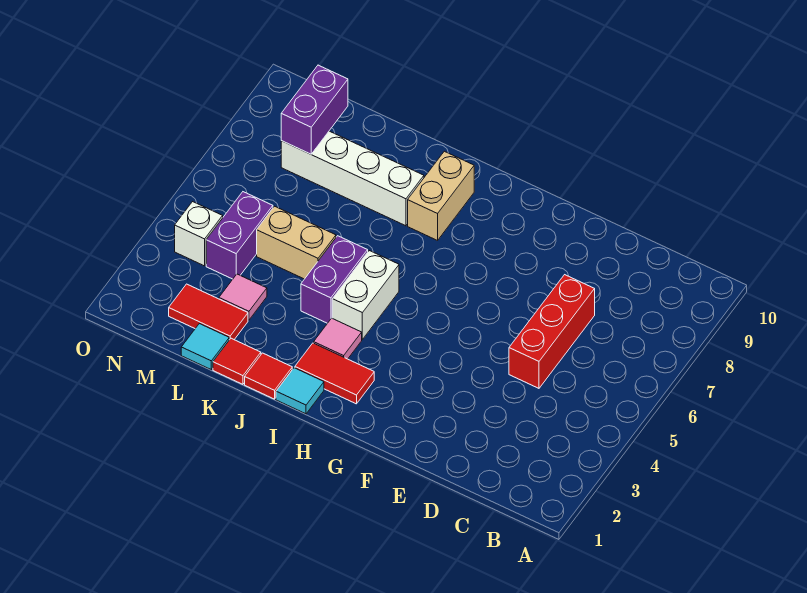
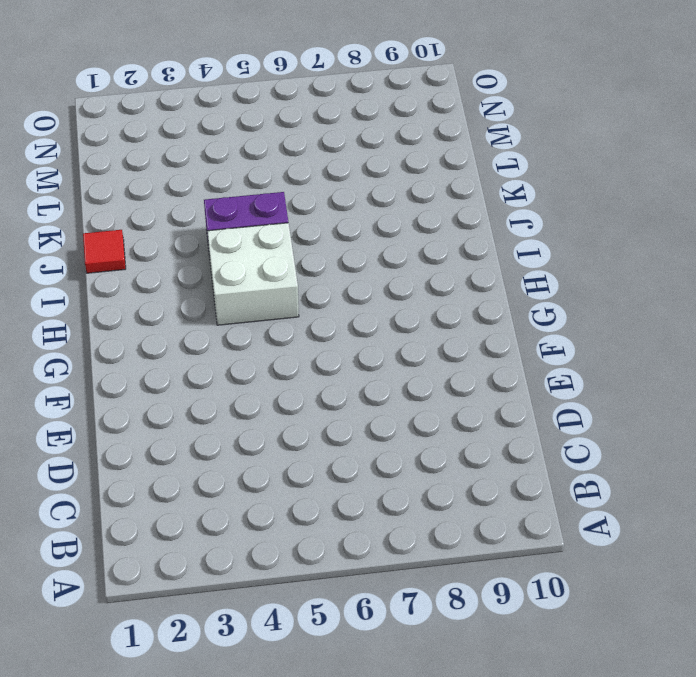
white 2x2 brick [207,223,299,325] -> white 1x2 brick [332,251,399,339]
none -> red 1x3 brick [509,275,595,388]
none -> red 1x2 tile [295,343,374,404]
none -> cyan 1x1 tile [276,368,324,414]

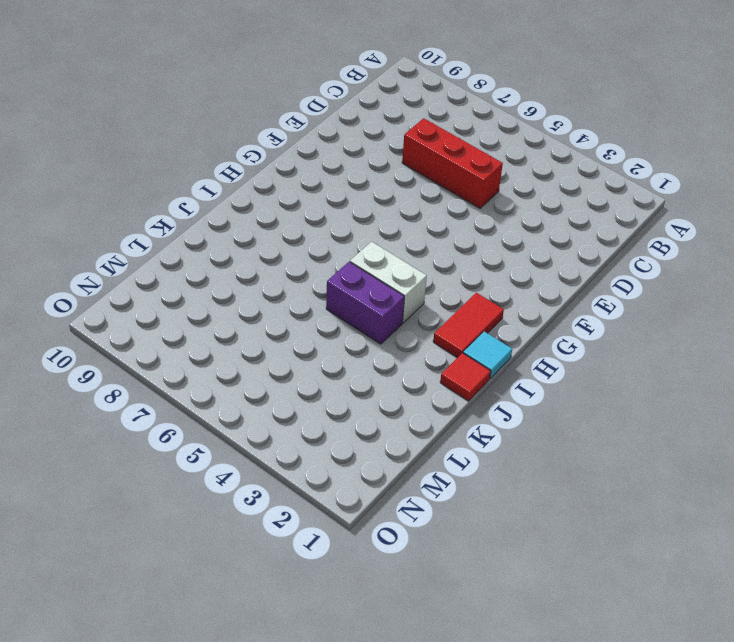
none -> pink 1x1 tile [314,318,362,359]
none -> tan 1x2 brick [408,151,474,240]
none -> white 1x4 brick [281,131,424,226]

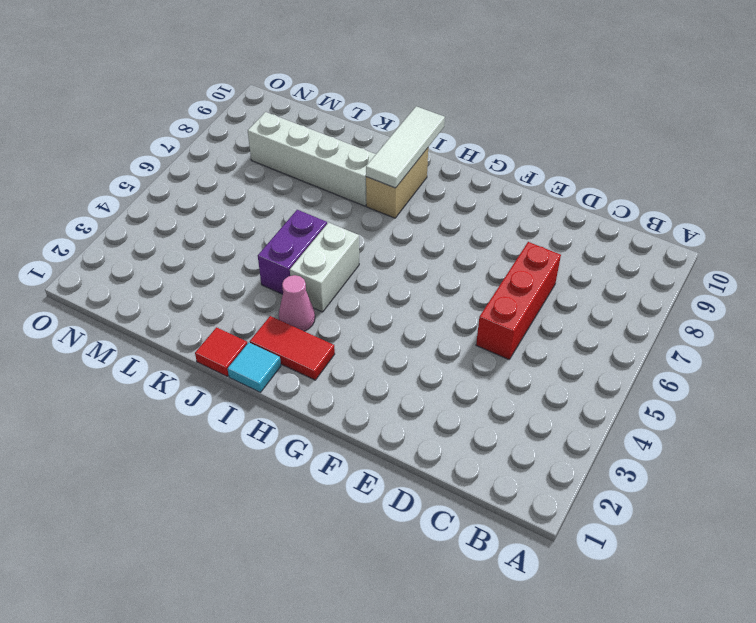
pink 1x1 cone [279,275,315,331] -> pink 1x1 tile [314,318,362,359]
white 1x3 tile [366,106,445,188] -> none
none -> red 1x1 tile [213,338,261,384]
none -> tan 1x2 brick [257,206,336,279]
none -> cyan 1x1 tile [181,324,229,369]

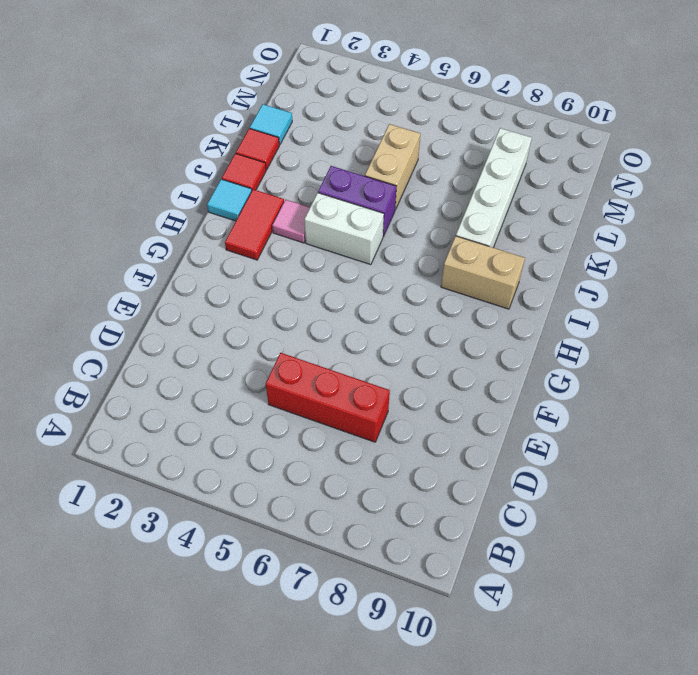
none -> red 1x2 tile [169,284,248,340]
none -> pink 1x1 tile [219,274,267,320]
none -> purple 1x2 brick [206,192,273,279]

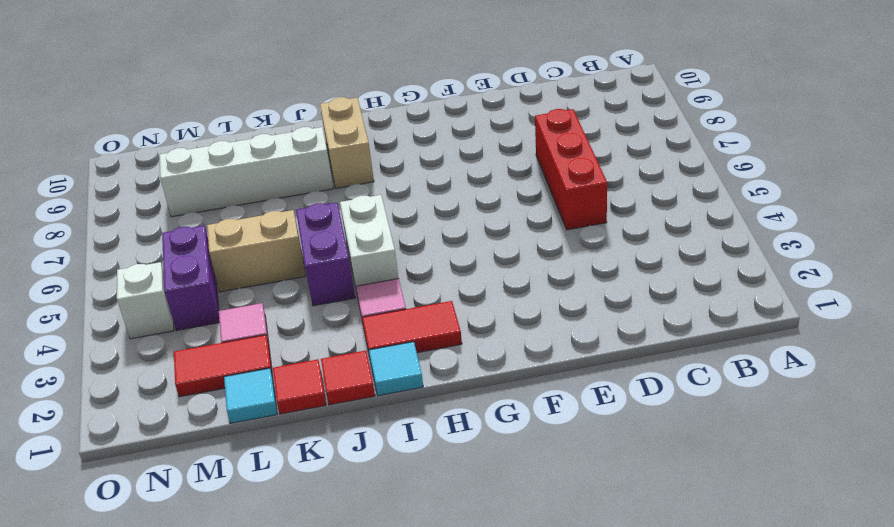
none -> purple 1x2 brick [281,65,348,154]

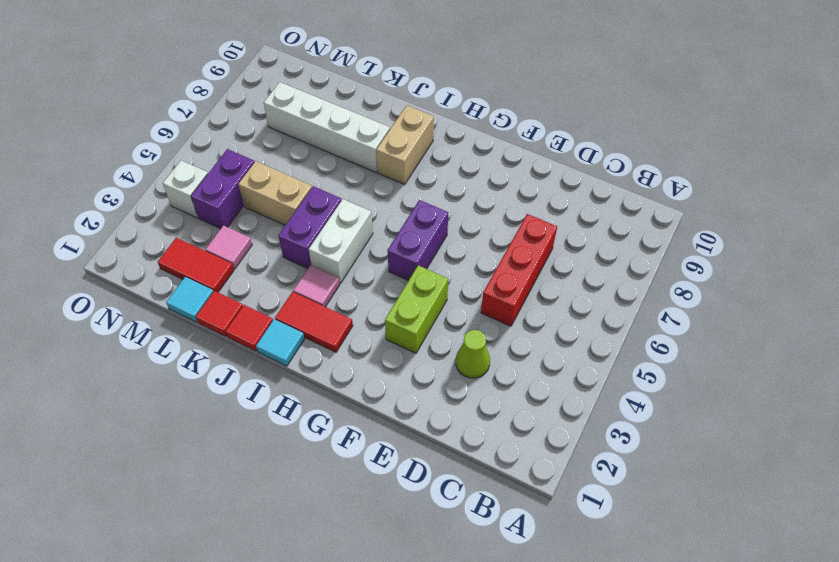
lime 1x1 cone [456,330,490,378] -> none
lime 1x2 brick [385,265,448,353] -> none
purple 1x2 brick [387,200,448,281] -> purple 1x2 brick moved to [281,65,348,154]

